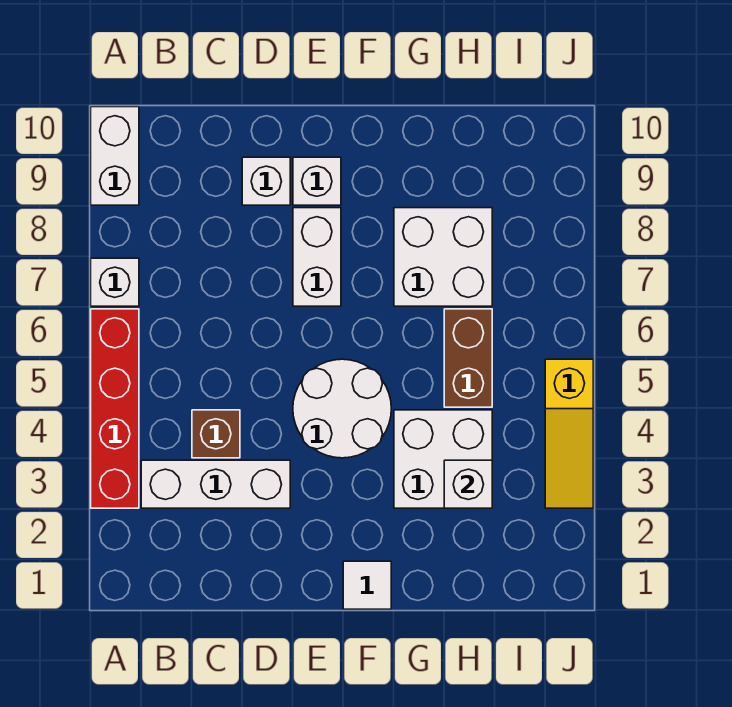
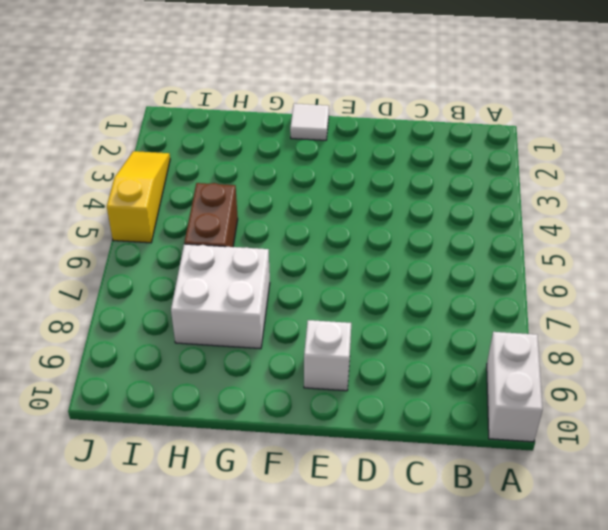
none -> red 1x4 brick [91,309,139,508]
none -> white 1x1 brick [91,258,139,306]
none -> white 1x3 brick [141,460,290,508]

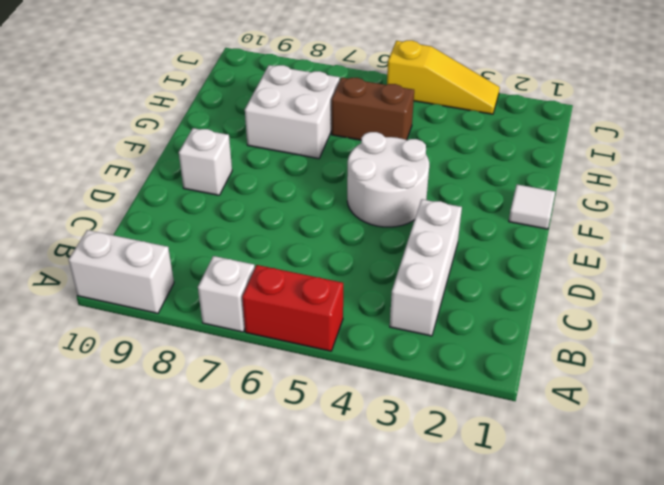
red 1x2 brick [242,265,343,351] -> red 1x4 brick [91,309,139,508]
none -> brown 1x1 brick [192,410,240,458]
none -> white 1x1 brick [242,157,290,205]
none -> white 1x2 brick [293,208,341,306]

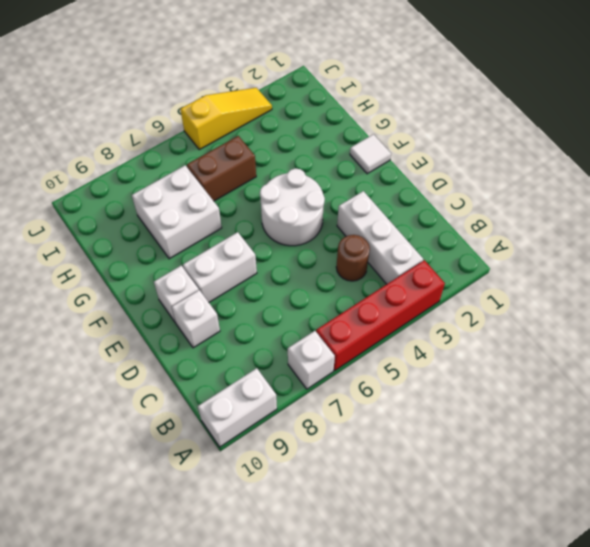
brown 1x1 round brick [336,235,370,281] -> brown 1x1 brick [192,410,240,458]
none -> white 2x2 brick [394,410,492,508]
none -> white 1x1 brick [444,460,492,508]

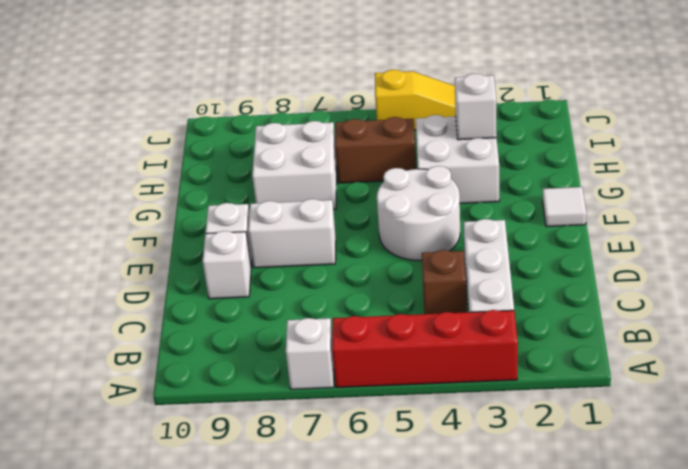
none -> white 1x2 brick [91,107,139,205]

